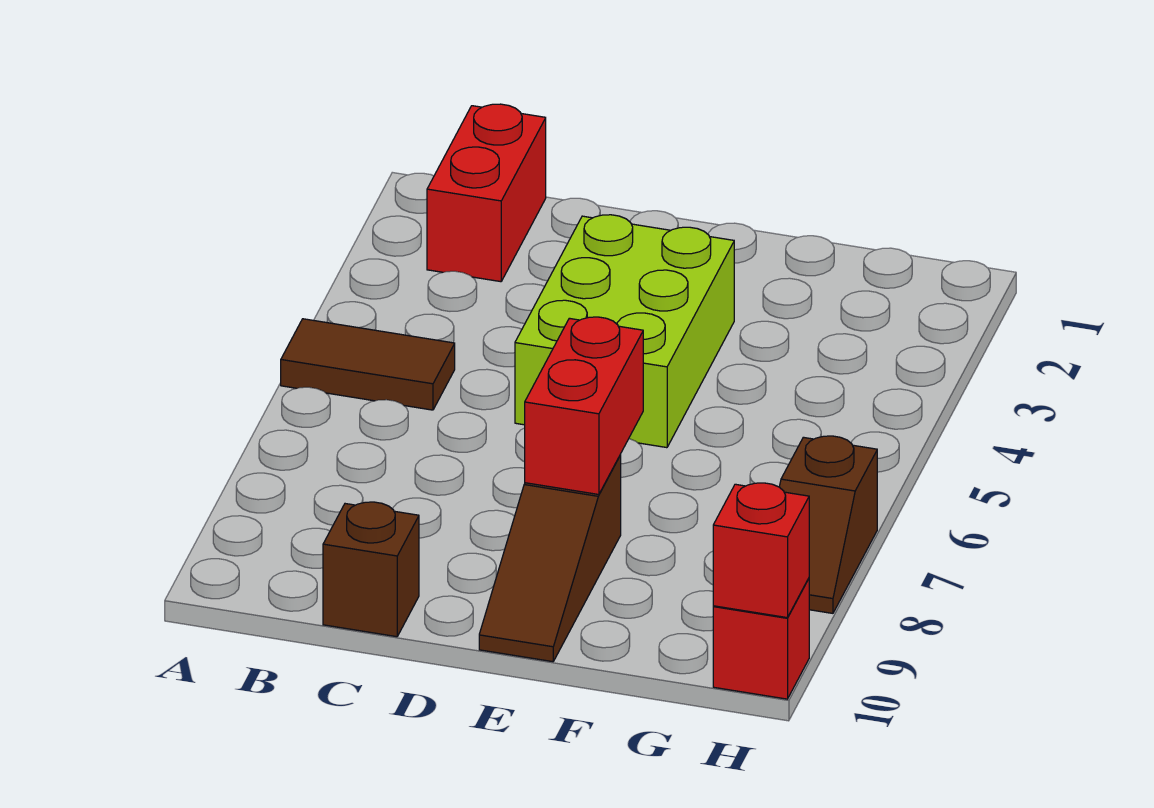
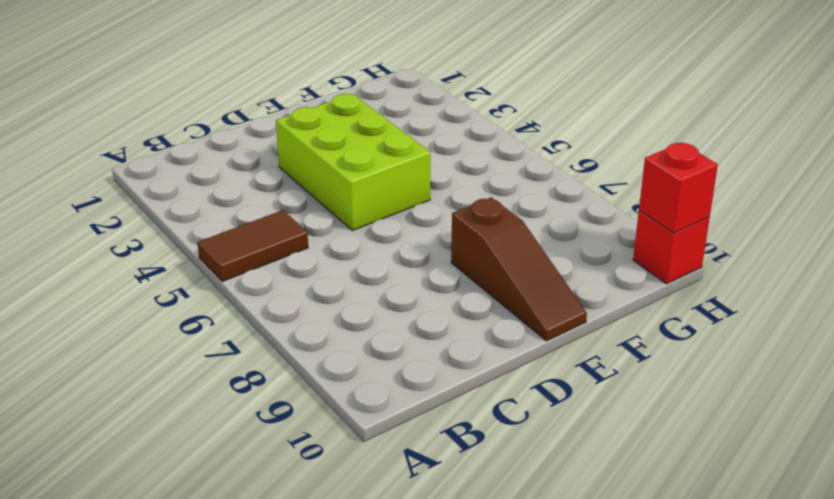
none -> red 1x2 brick [427,104,546,282]
none -> brown 1x1 brick [323,502,419,637]

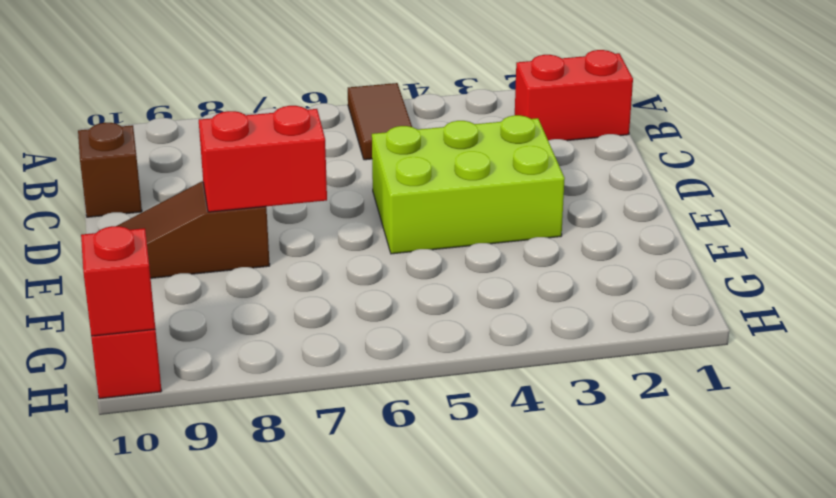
none -> brown 1x2 slope [779,436,877,613]

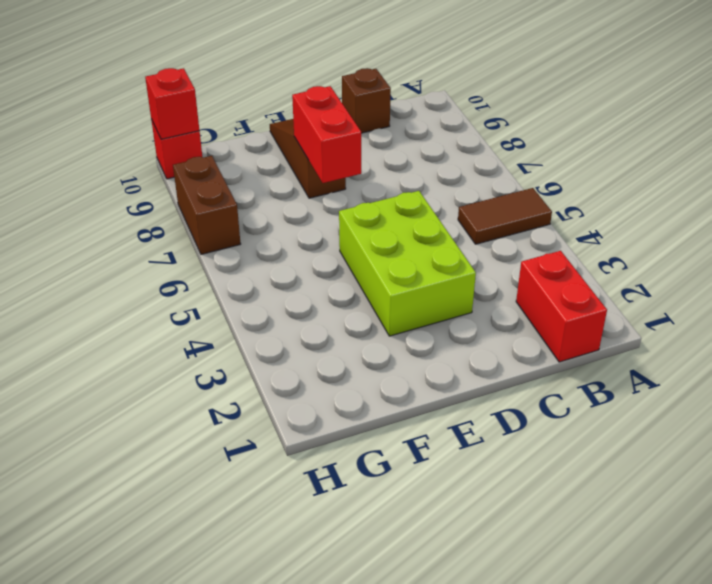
brown 1x2 brick [173,156,241,254] -> brown 1x2 slope [779,436,877,613]

